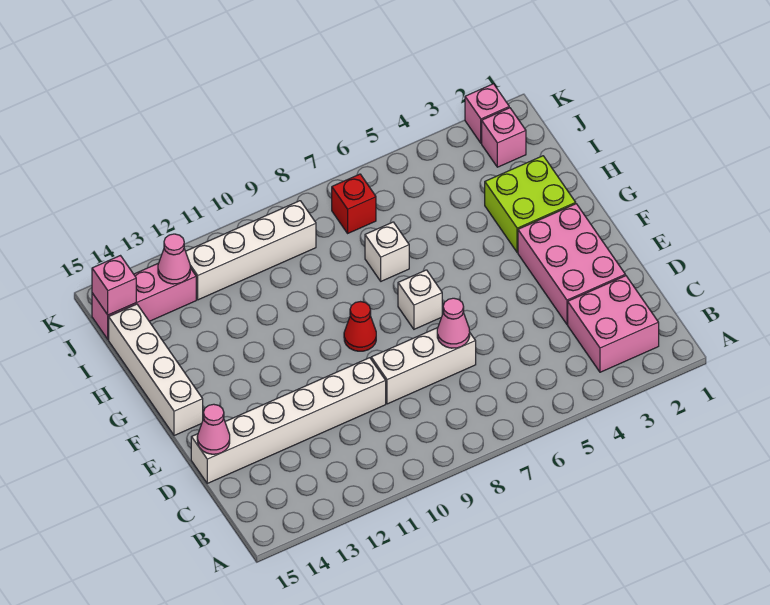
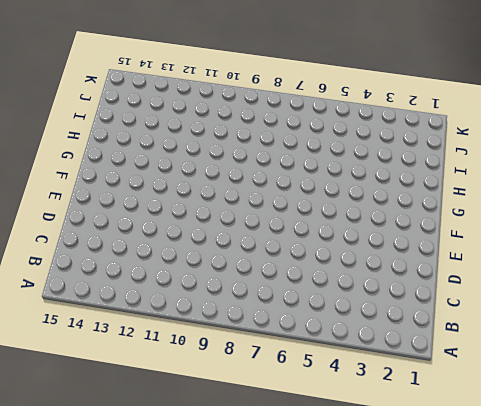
none -> pink 2x2 brick [568,276,659,372]
none -> pink 2x3 brick [518,204,625,324]
none -> white 1x3 brick [371,328,476,404]

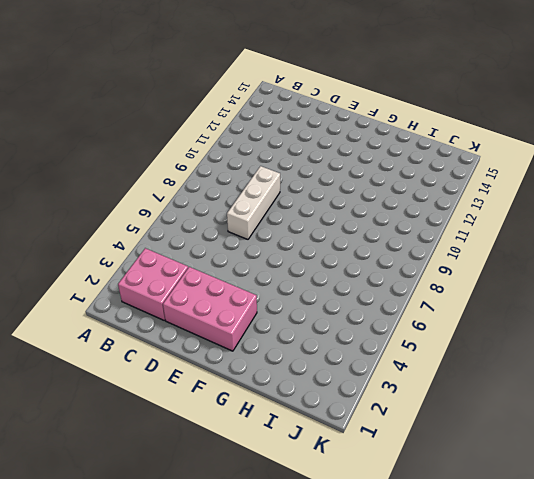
none -> white 1x6 brick [191,358,386,483]
none -> white 1x1 brick [398,270,442,329]
none -> red 1x1 cone [344,302,376,351]

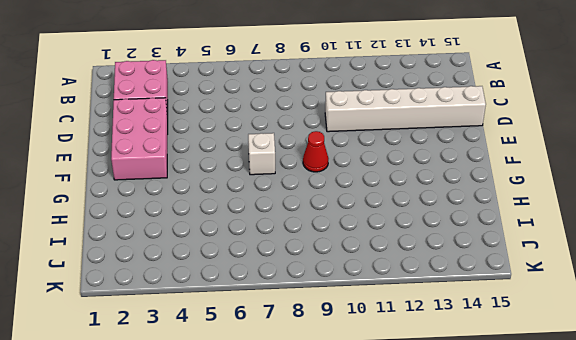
none -> white 1x3 brick [371,328,476,404]
none -> white 1x4 brick [109,304,203,436]
none -> lime 2x2 brick [485,156,576,252]

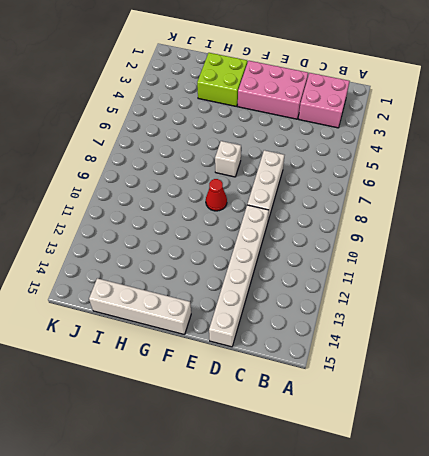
none -> white 1x1 brick [365,222,409,281]
none -> pink 1x1 brick [482,108,526,167]
none -> red 1x1 brick [332,174,376,233]

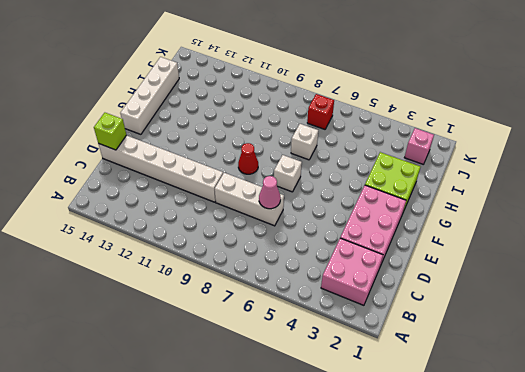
lime 1x1 brick [94,113,126,150] -> pink 1x1 cone [197,404,230,454]
none -> white 1x4 brick [186,201,316,300]
none -> pink 1x3 brick [92,264,196,340]
none -> pink 1x1 brick [465,84,509,143]

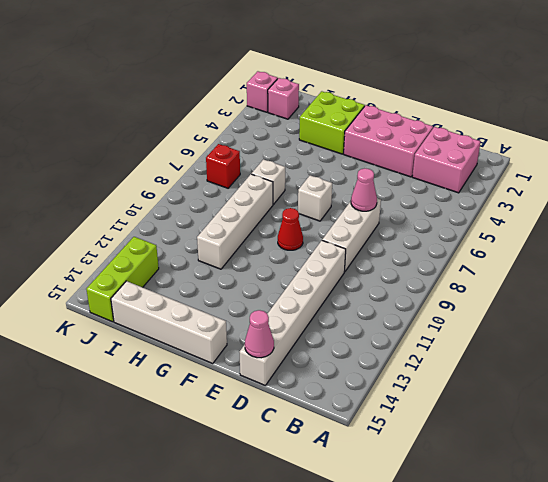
white 1x4 brick [197,174,273,269] -> white 1x4 brick moved to [186,201,316,300]
lime 1x3 brick [86,237,159,322] -> pink 1x3 brick [92,264,196,340]
none -> pink 1x1 cone [158,234,190,284]
none -> pink 1x1 brick [92,256,136,315]

